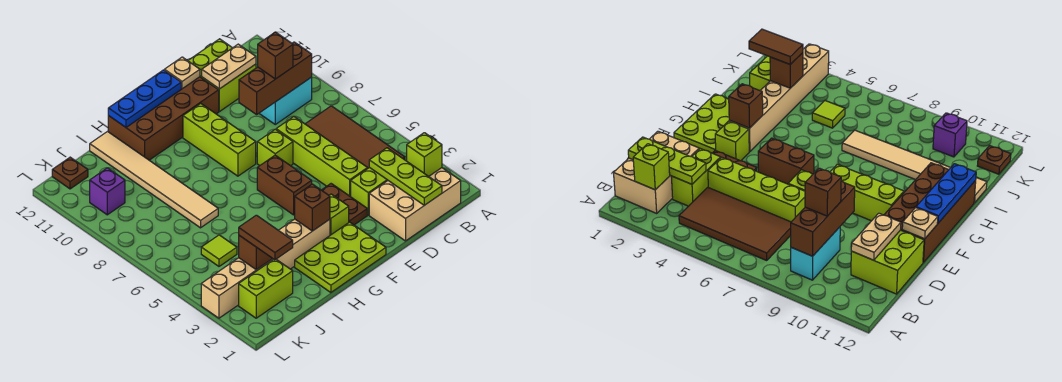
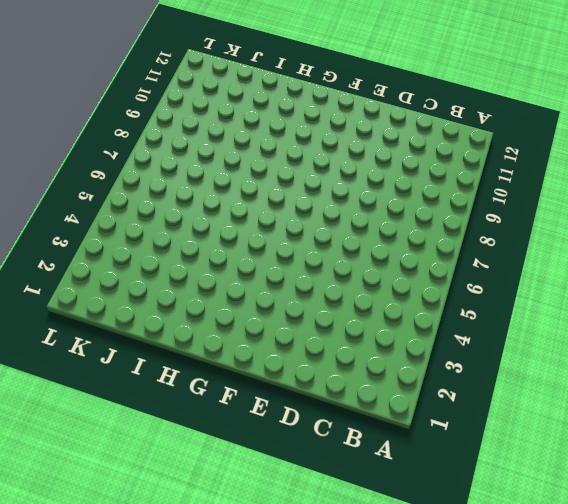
none -> tan 2x3 brick [369,168,461,241]
none -> brown 2x4 tile [306,106,405,169]
none -> cyan 1x2 brick [259,77,312,124]

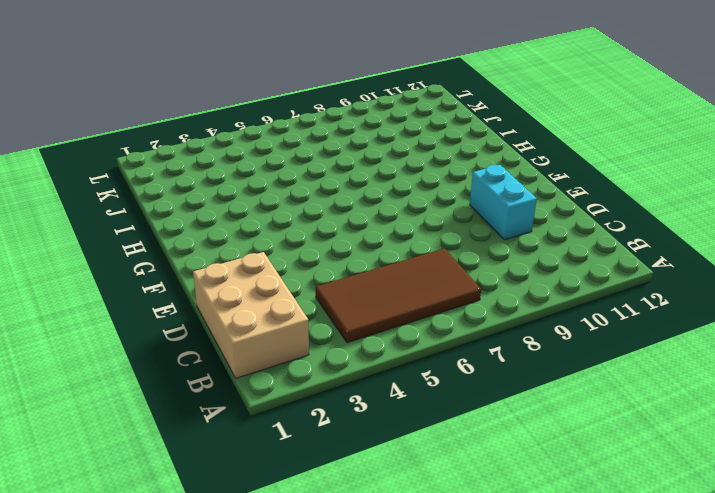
cyan 1x2 brick [470,165,537,240] -> cyan 1x2 brick moved to [259,77,312,124]
none -> lime 1x2 brick [351,167,388,215]
none -> lime 2x2 brick [188,39,256,112]
none -> lime 1x4 brick [276,117,367,197]

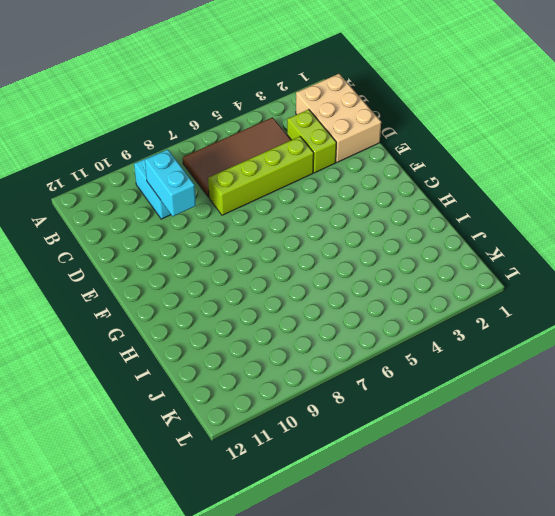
cyan 1x2 brick [145,150,196,216] -> brown 1x3 brick [239,42,312,115]
none -> lime 2x2 brick [188,39,256,112]
none -> brown 1x2 plate [322,184,367,225]
none -> lime 1x1 brick [257,129,293,166]

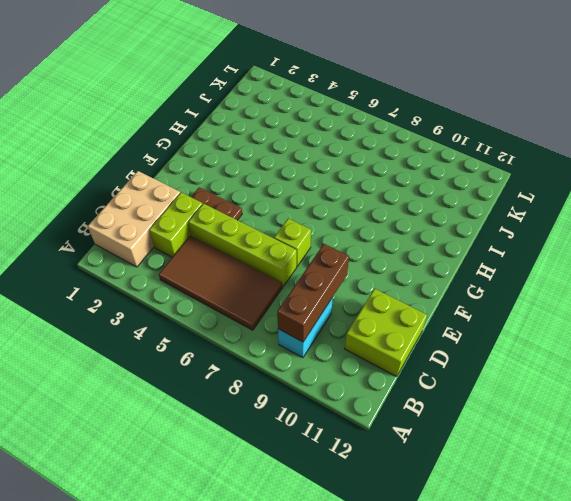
none -> brown 2x4 brick [108,77,219,160]
none -> lime 2x3 plate [295,222,386,293]
none -> lime 1x1 brick [329,194,349,235]

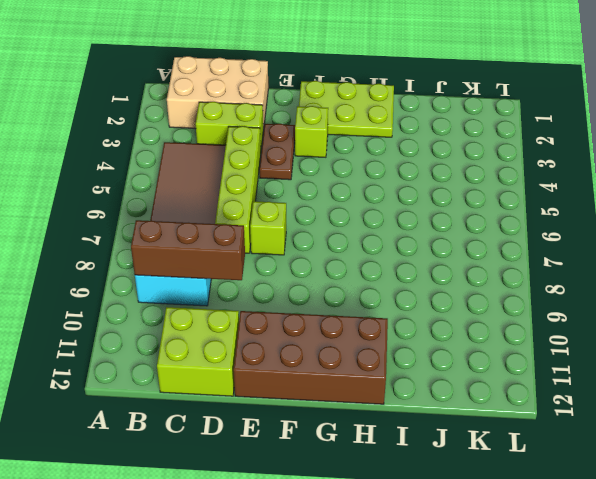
none -> brown 1x2 brick [257,155,312,215]
none -> lime 1x3 brick [183,104,256,176]
none -> tan 1x6 brick [201,219,330,318]

